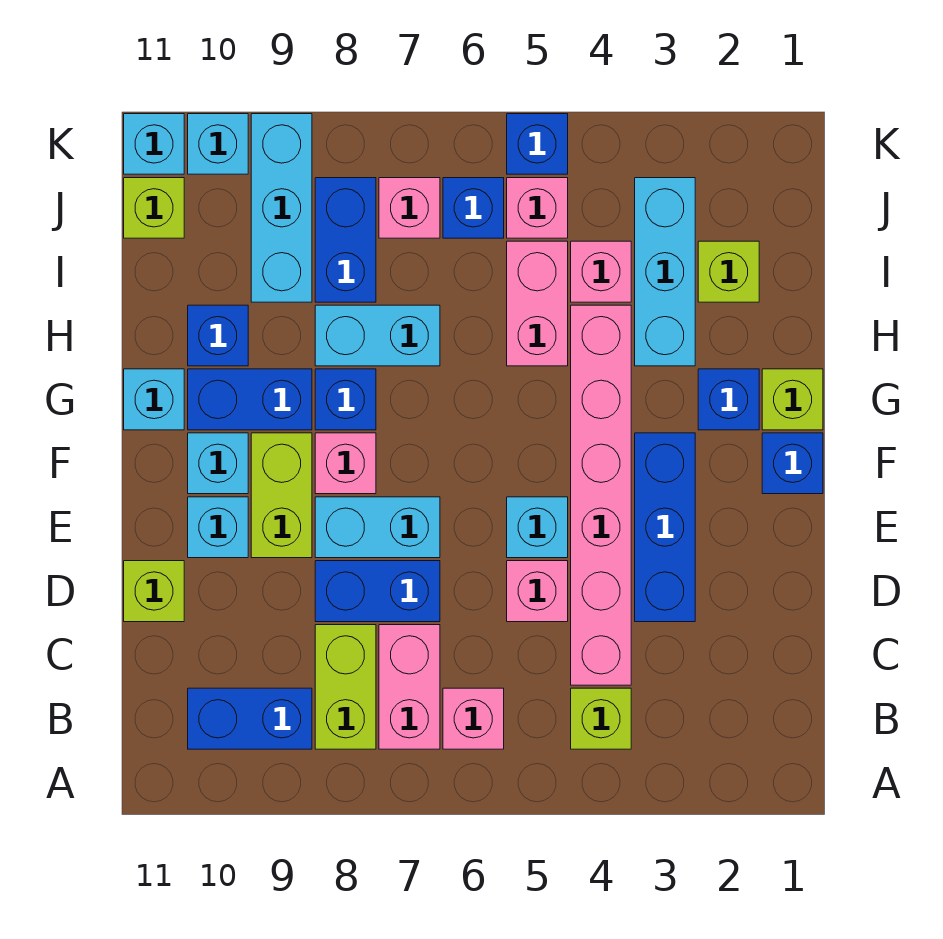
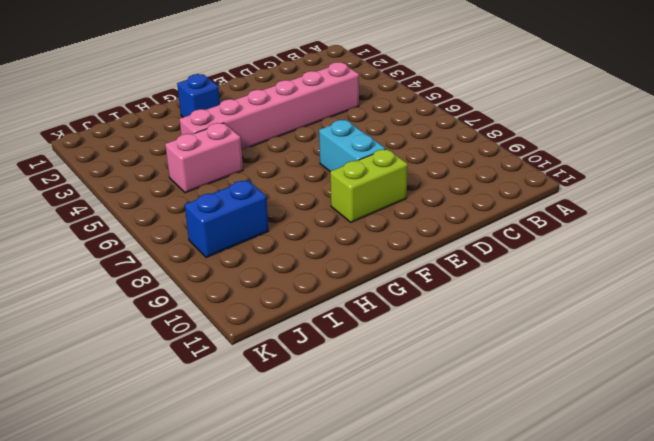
none -> lime 1x1 brick [571,688,631,749]
none -> pink 1x1 brick [443,688,504,749]
none -> pink 1x2 brick [379,625,440,749]
none -> lime 1x2 brick [315,625,376,749]

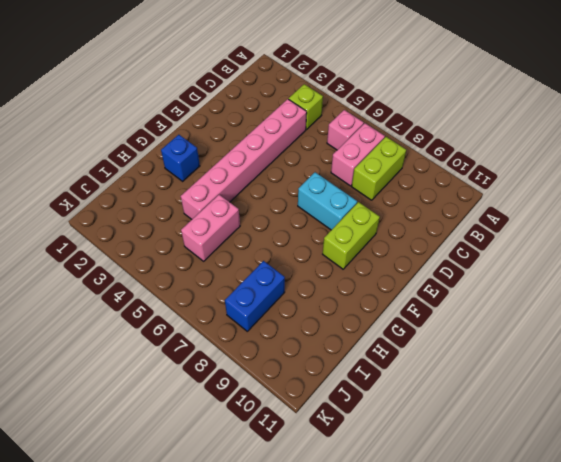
none -> blue 1x2 brick [188,688,312,749]
none -> blue 1x3 brick [635,433,695,622]
none -> pink 1x1 brick [507,561,568,622]
none -> blue 1x2 brick [315,561,440,622]

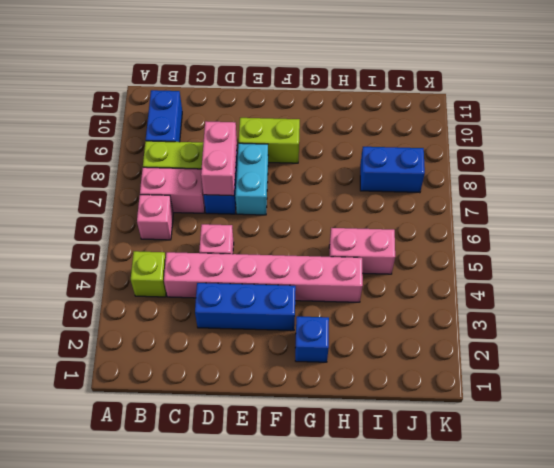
pink 1x2 brick [201,121,237,196] -> none
none -> lime 1x1 brick [124,561,184,622]
none -> cyan 1x1 brick [507,497,568,558]
none -> cyan 1x1 brick [188,497,248,558]
none -> blue 1x1 brick [762,433,823,494]

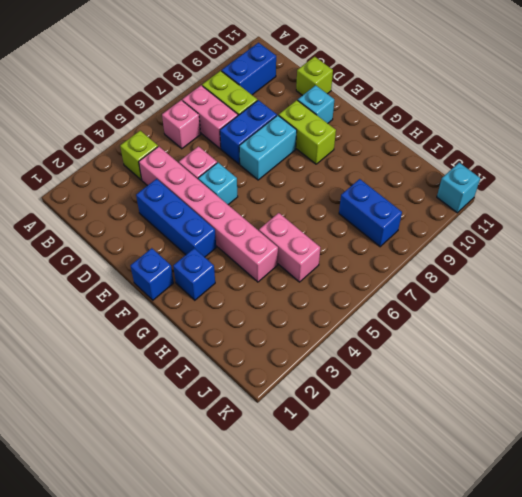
none -> pink 1x1 brick [315,433,376,494]
none -> cyan 1x1 brick [188,433,248,494]
none -> lime 1x1 brick [762,369,823,430]
none -> blue 1x1 brick [315,369,376,430]

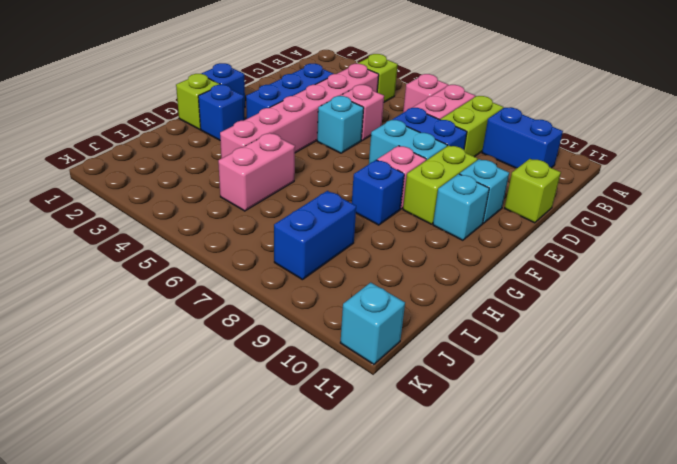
none -> blue 1x2 brick [188,369,312,430]
none -> cyan 1x1 brick [124,369,184,430]
none -> cyan 1x3 brick [635,178,695,366]
none -> cyan 1x2 brick [315,305,440,366]

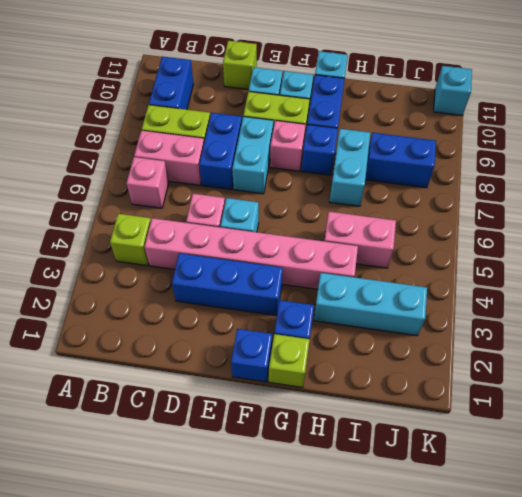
none -> blue 1x1 brick [188,305,248,366]
none -> lime 1x1 brick [698,241,759,302]
none -> pink 1x1 brick [571,241,631,302]
none -> cyan 1x3 brick [251,114,312,302]

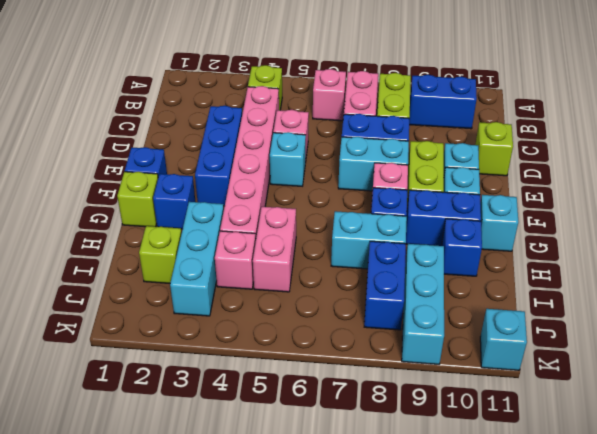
none -> pink 1x1 brick [507,178,568,238]
none -> blue 1x1 brick [443,178,504,238]
none -> pink 1x1 brick [379,178,440,238]
none -> lime 1x1 brick [124,178,184,238]

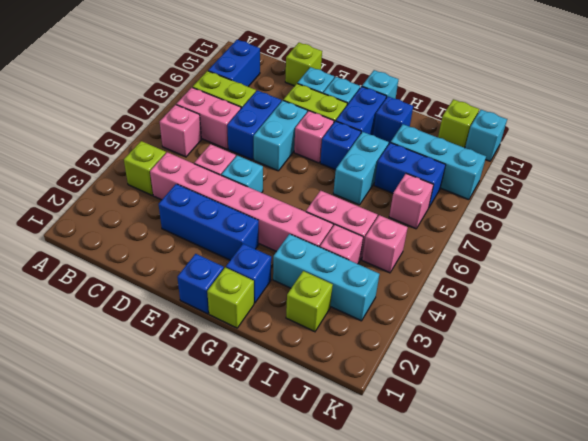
none -> blue 1x1 brick [443,178,504,238]
none -> blue 1x1 brick [507,114,568,174]
none -> cyan 1x1 brick [188,114,248,174]

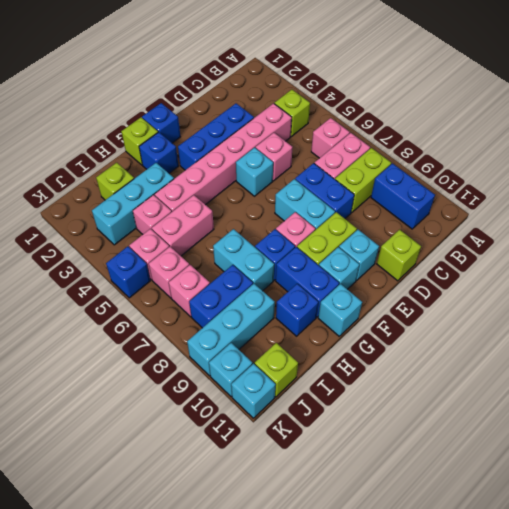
pink 1x1 brick [149,247,189,298] -> blue 1x1 brick [443,178,504,238]

